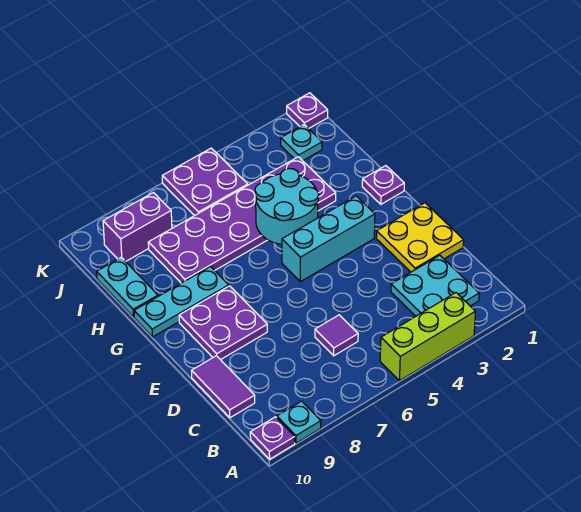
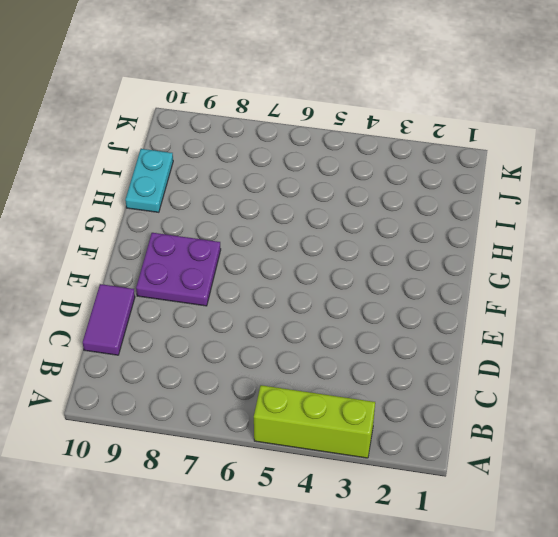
none -> cyan 1x1 plate [277,401,321,443]
none -> purple 1x1 plate [250,417,295,459]
none -> cyan 2x2 plate [391,255,479,316]

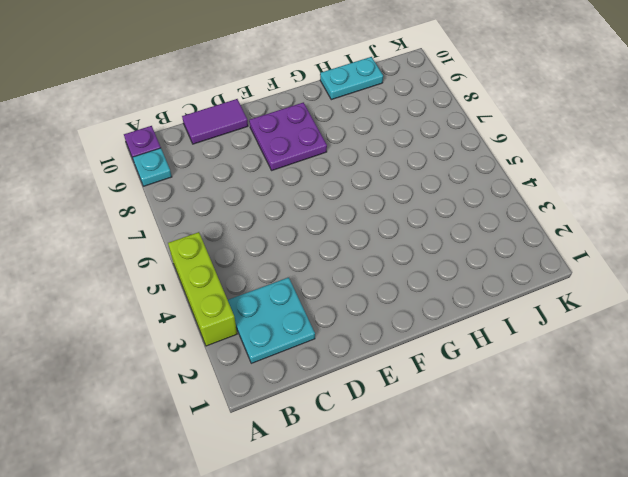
none -> purple 1x1 tile [315,315,358,356]
none -> yellow 2x2 plate [376,203,464,272]
none -> cyan 1x3 brick [282,196,375,282]

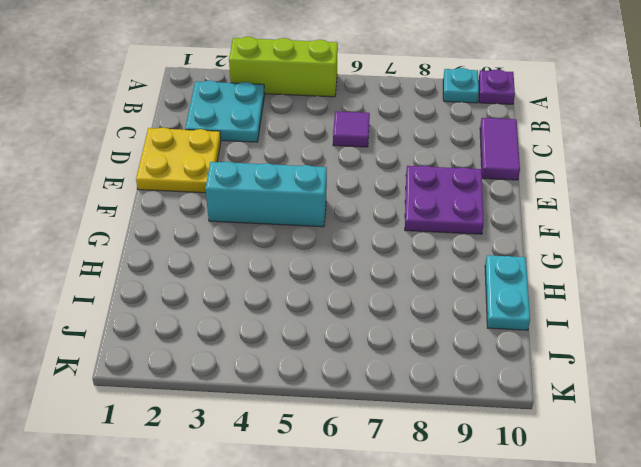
none -> purple 1x1 plate [362,166,404,204]
none -> cyan 1x3 plate [134,267,229,337]
none -> purple 2x6 plate [148,157,336,283]

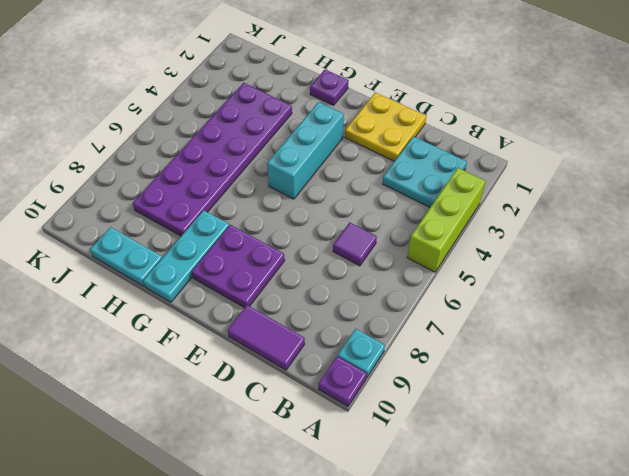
none -> cyan 1x1 plate [281,125,322,161]
none -> purple 2x2 plate [162,148,248,216]
none -> purple 1x2 brick [103,193,172,262]

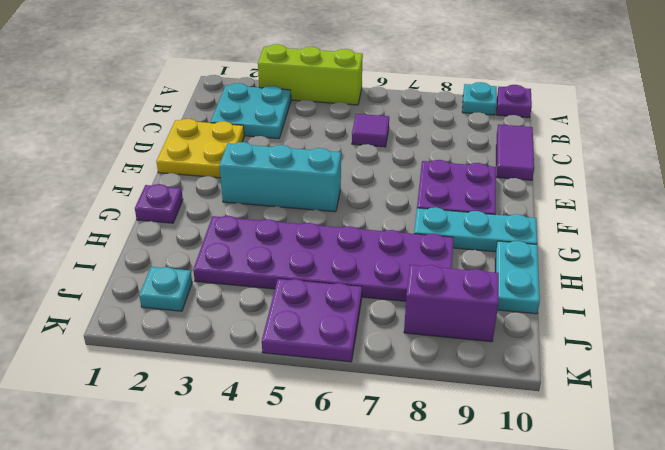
none -> purple 1x1 plate [287,93,328,129]
none -> cyan 2x2 round brick [255,168,319,244]

